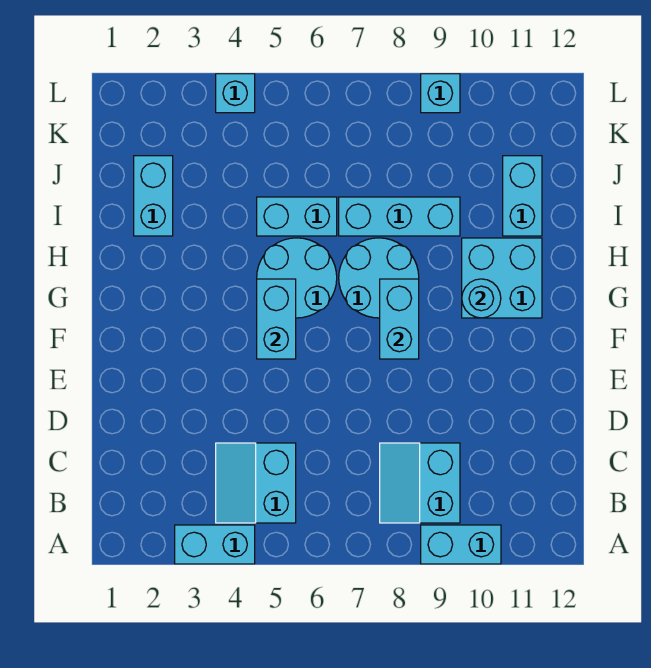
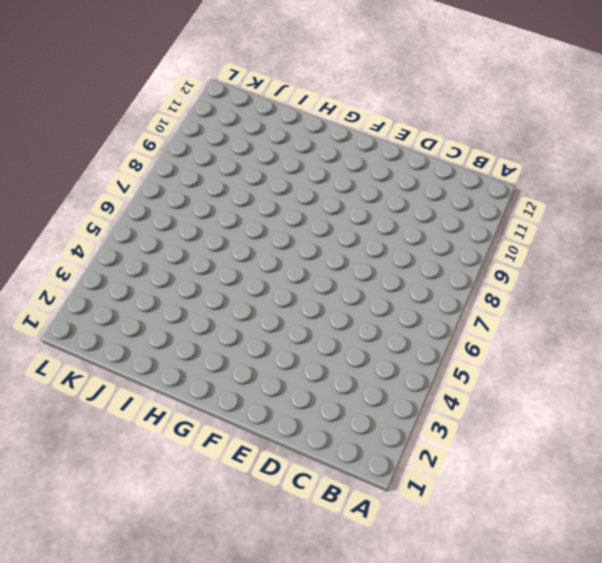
none -> cyan 1x2 brick [175,525,255,564]
none -> cyan 1x2 brick [421,525,501,564]
none -> cyan 2x2 slope [216,443,296,523]

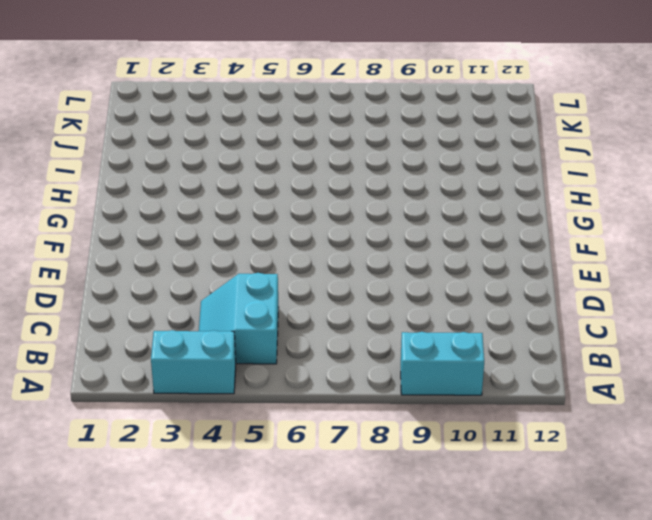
none -> cyan 2x2 slope [380,443,460,523]
none -> cyan 2x2 round brick [257,238,337,318]
none -> cyan 2x2 round brick [339,238,419,318]

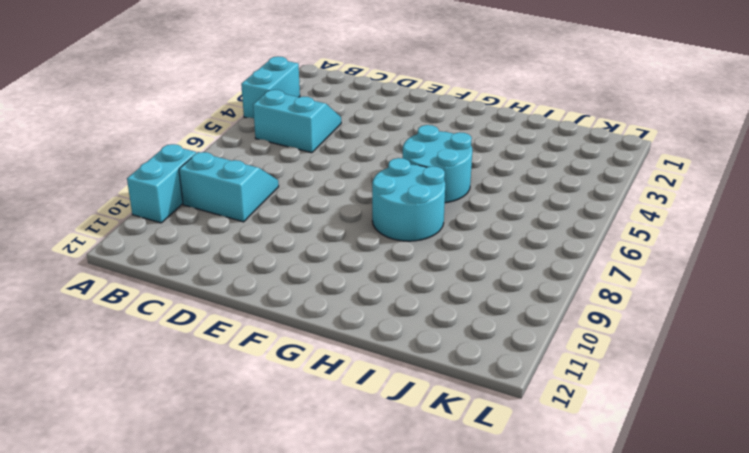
none -> cyan 2x2 brick [462,238,542,318]
none -> cyan 1x2 brick [134,156,173,236]
none -> cyan 1x2 brick [257,197,337,236]

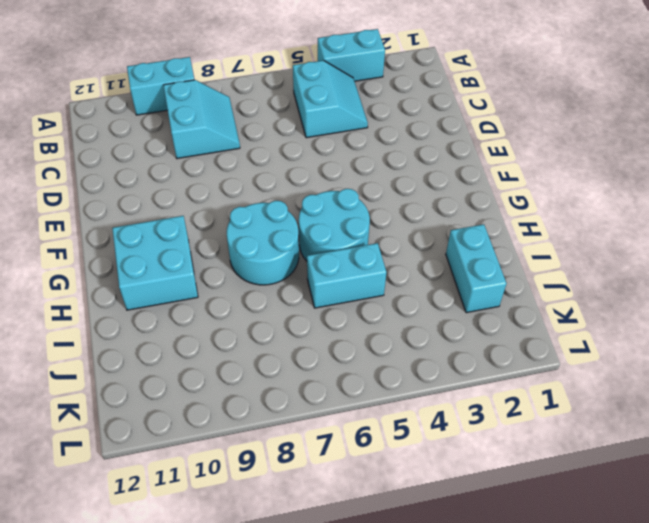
none -> cyan 1x3 brick [339,197,460,236]
none -> cyan 1x2 brick [503,156,542,236]
none -> cyan 1x1 brick [216,74,255,113]

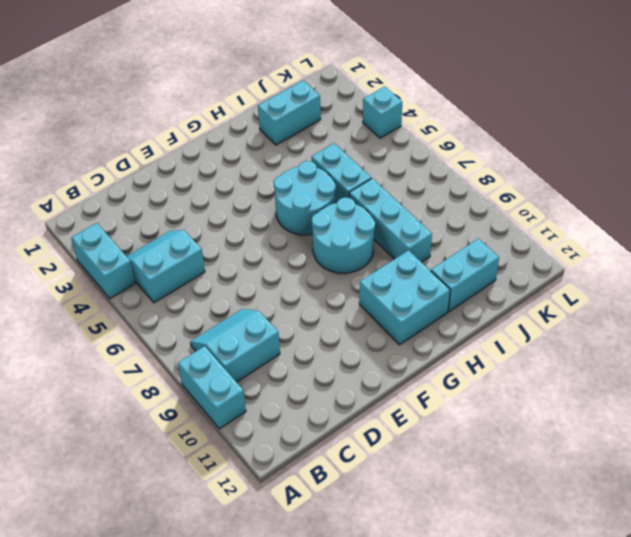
none -> cyan 1x1 brick [421,74,460,113]
none -> cyan 1x2 brick [257,279,296,359]
none -> cyan 1x2 brick [380,279,419,359]

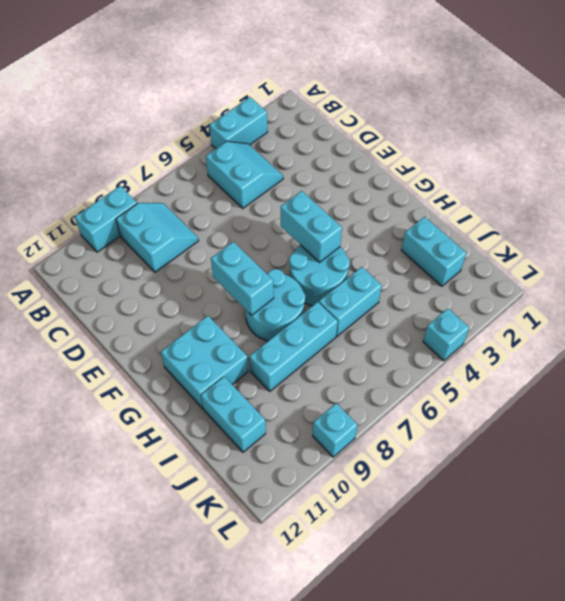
none -> cyan 1x1 round brick [462,279,501,318]

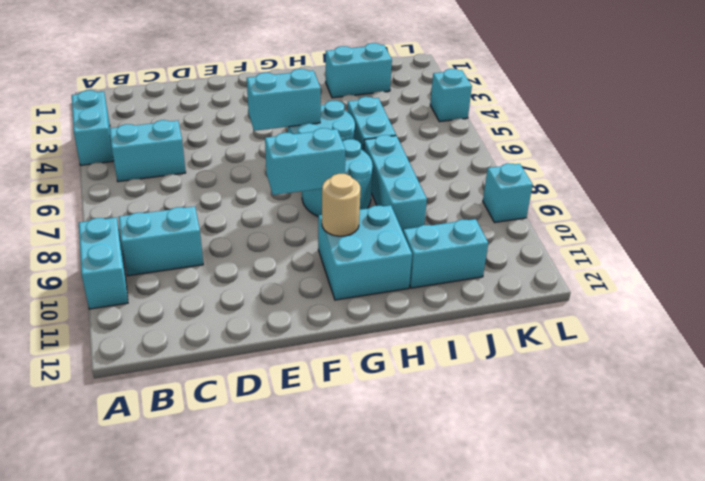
tan 1x1 round brick [322,174,360,236] -> cyan 1x1 round brick [462,279,501,318]

